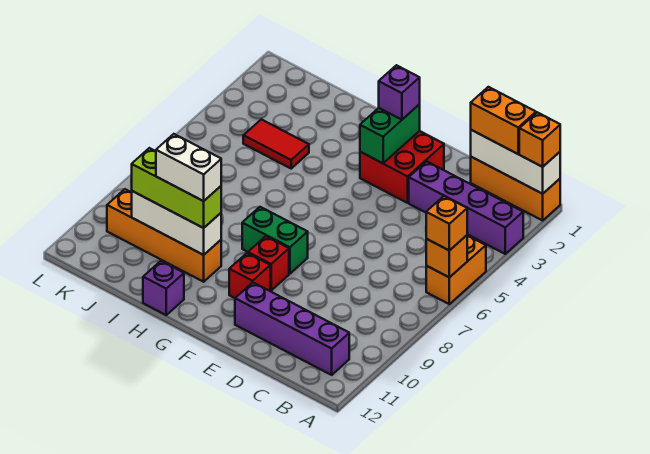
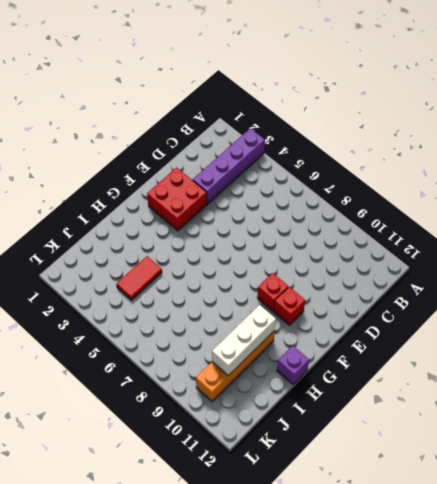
none -> orange 1x3 brick [471,157,560,220]
none -> orange 1x2 brick [426,236,486,304]
none -> purple 1x4 brick [235,283,349,375]

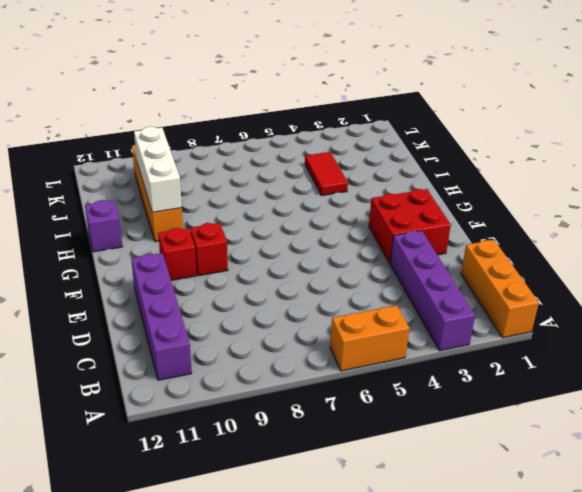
none -> green 1x2 brick [242,207,308,274]
none -> white 1x3 brick [471,130,560,194]
none -> orange 1x1 brick [426,235,467,277]

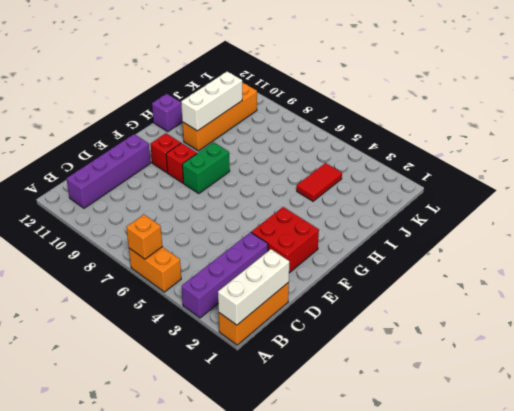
none -> green 1x2 brick [360,104,420,163]
none -> orange 1x1 brick [519,112,560,167]
none -> orange 1x1 brick [426,196,467,251]

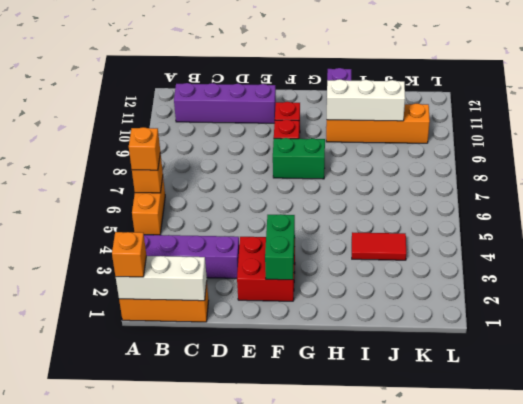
none -> orange 1x2 brick [471,87,536,154]
none -> purple 1x1 brick [379,65,420,120]
none -> lime 1x3 brick [132,148,221,228]

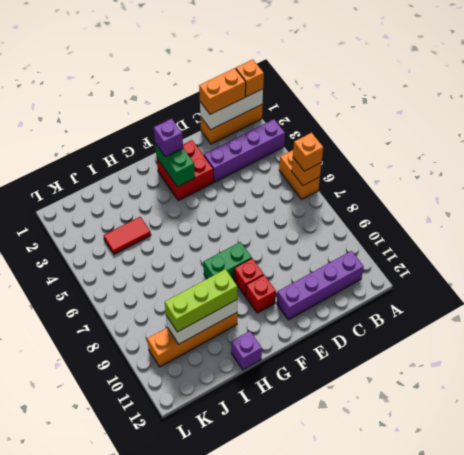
none -> white 1x2 brick [156,134,221,201]

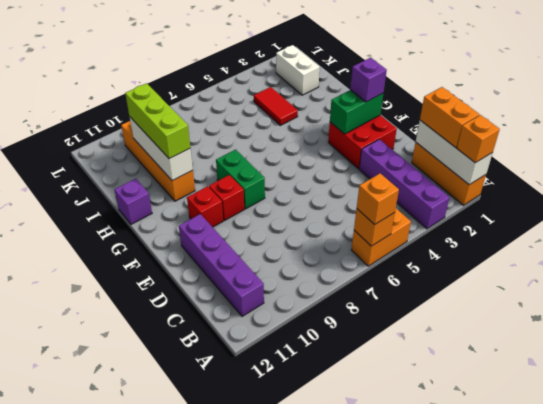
white 1x2 brick [276,45,320,95] -> white 1x2 brick moved to [156,134,221,201]

